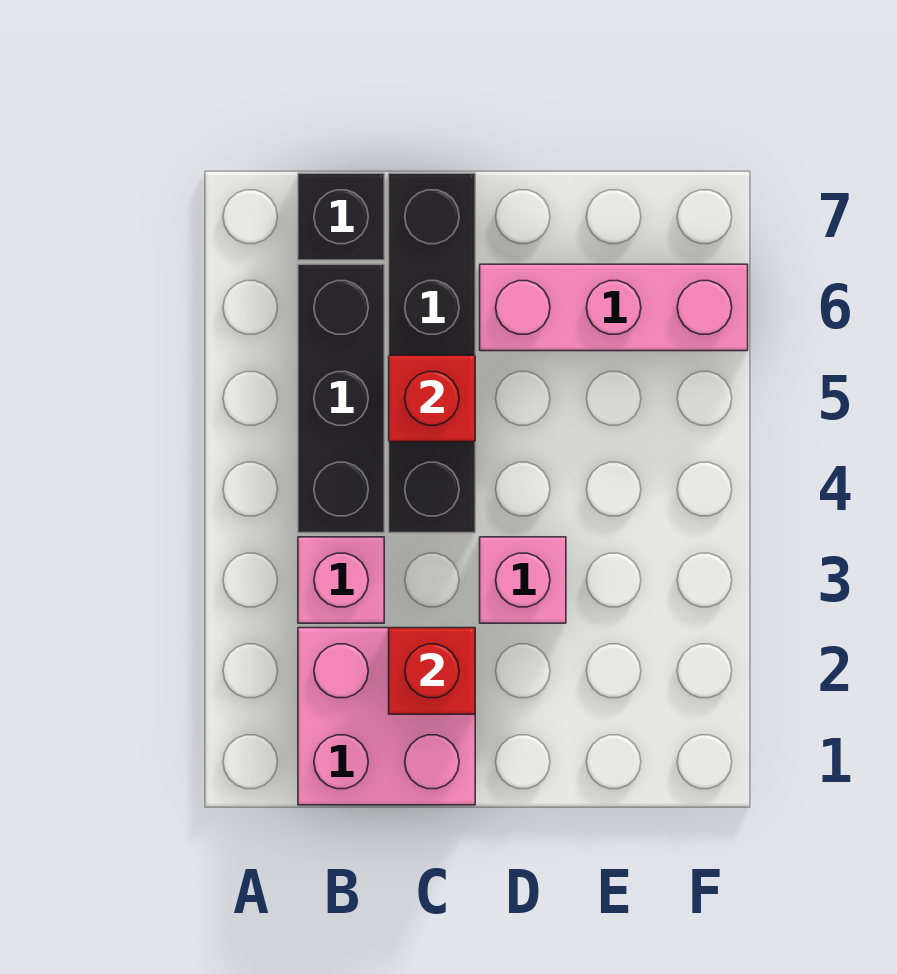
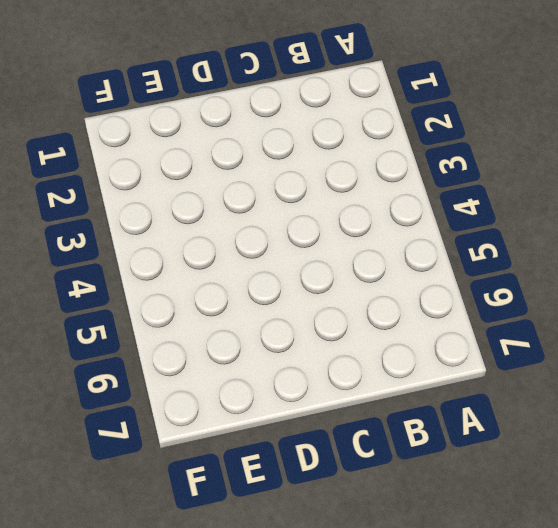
none -> pink 2x2 brick [298,628,475,805]
none -> pink 1x1 brick [298,537,384,623]

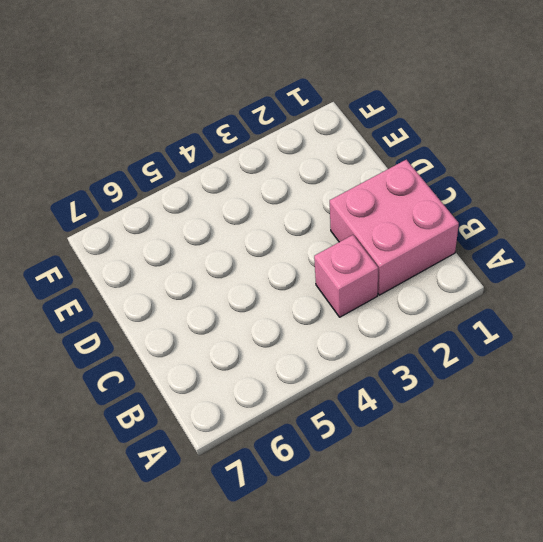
none -> black 1x3 brick [298,264,384,533]
none -> black 1x1 brick [298,173,384,260]

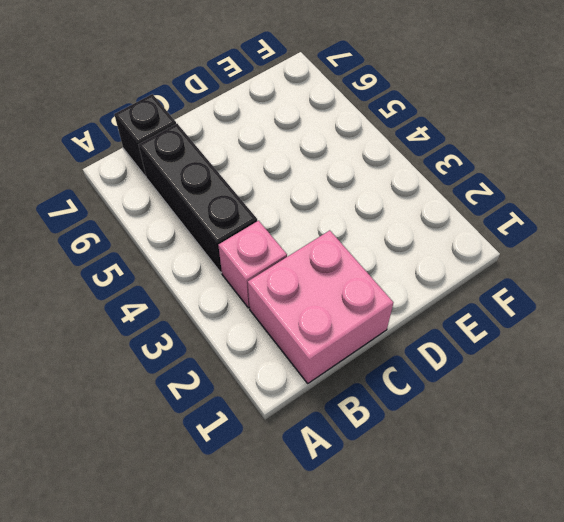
none -> black 1x4 brick [389,173,475,533]
none -> pink 1x1 brick [480,537,566,623]

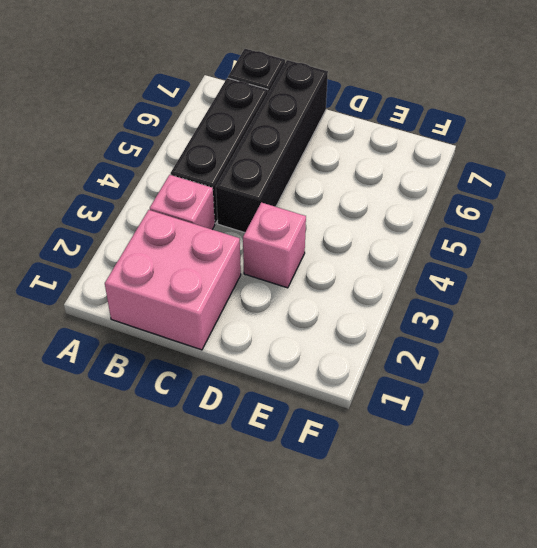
none -> pink 1x3 brick [480,264,748,351]
none -> red 1x1 brick [389,628,475,714]

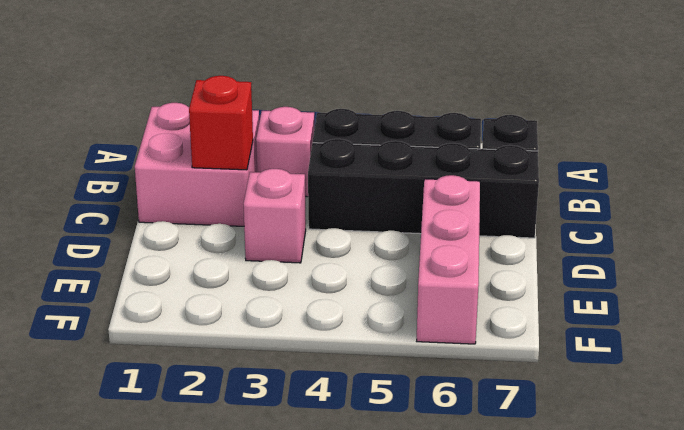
none -> red 1x1 brick [389,355,475,442]

